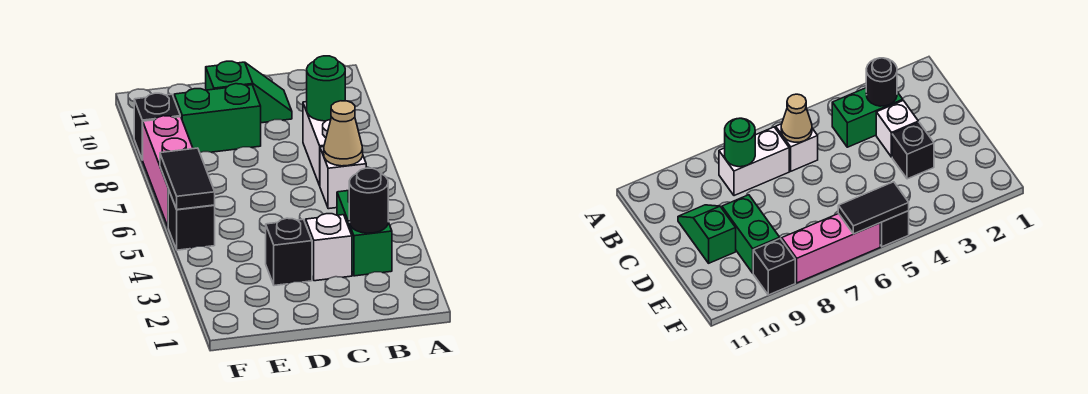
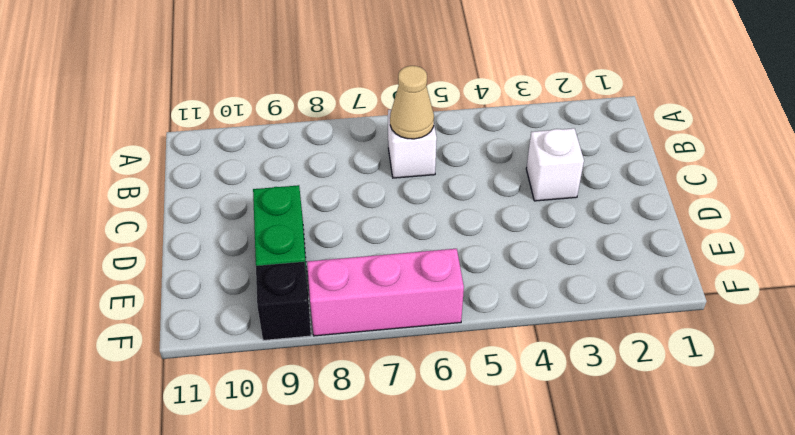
none -> green 1x2 brick [337,191,392,276]
none -> white 1x2 brick [303,102,331,186]
none -> green 1x2 slope [206,61,292,123]

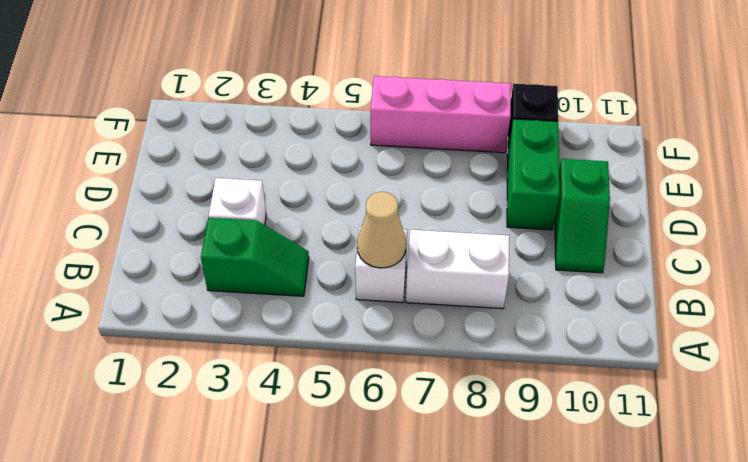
green 1x2 slope [201,218,309,296] -> green 1x2 brick [337,191,392,276]
none -> black 1x1 brick [266,218,312,286]
none -> black 1x1 brick [168,189,215,250]
none -> black 1x1 round brick [349,168,388,233]

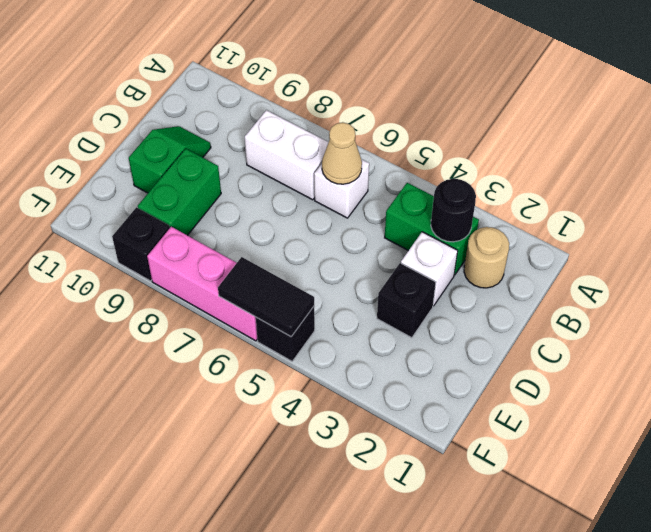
tan 1x1 round brick [464,227,509,288] -> none
none -> green 1x1 round brick [307,56,345,121]

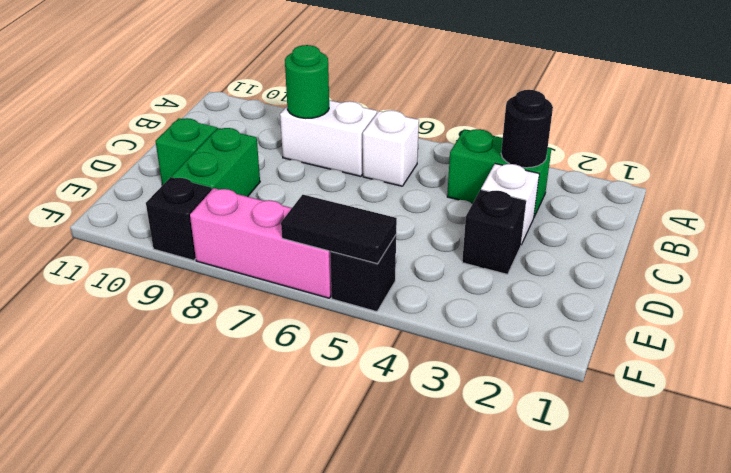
none -> tan 1x1 cone [324,101,363,166]

